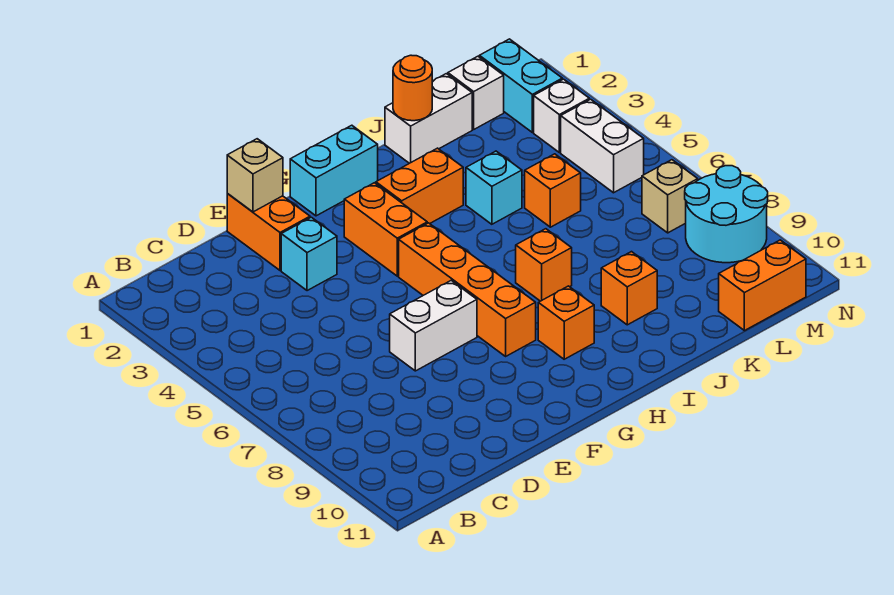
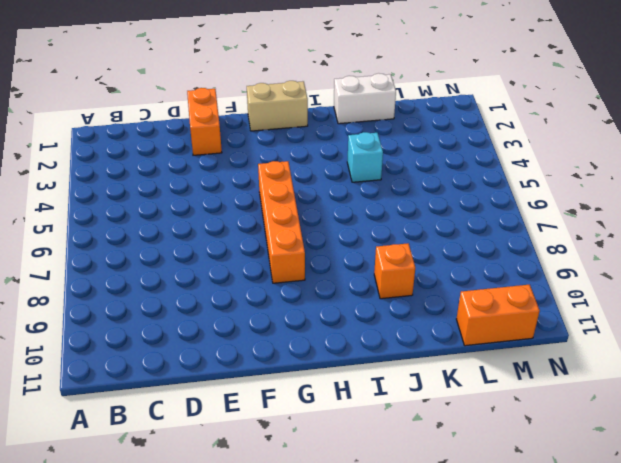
tan 1x2 brick [247,81,308,131] -> cyan 1x2 brick [290,125,378,216]
none -> cyan 1x1 brick [281,217,337,291]
none -> white 1x2 brick [390,281,477,371]
none -> orange 1x2 brick [344,183,427,276]

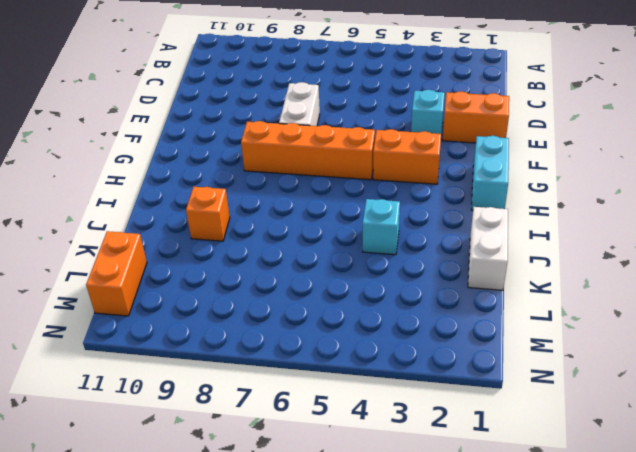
none -> orange 1x2 brick [376,148,463,224]
none -> orange 1x1 brick [538,286,594,359]
none -> orange 1x1 brick [516,229,572,301]

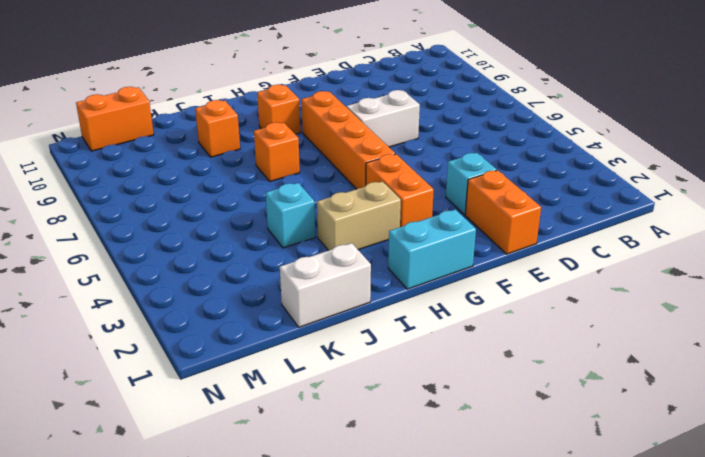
tan 1x2 brick [317,182,401,251] -> orange 1x2 brick [376,148,463,224]
none -> orange 1x1 brick [525,154,581,227]
none -> white 1x1 brick [448,56,504,129]
none -> cyan 1x2 brick [479,39,562,132]

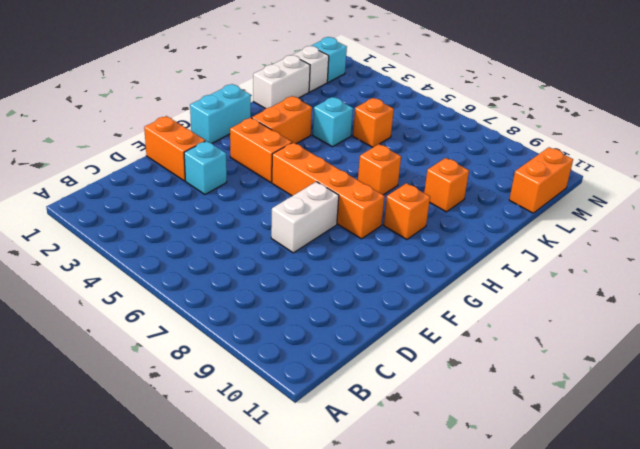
cyan 1x1 brick [312,37,347,82] -> cyan 1x2 brick [479,39,562,132]
none -> white 1x1 brick [534,79,589,152]
none -> white 1x2 brick [561,99,644,193]
none -> tan 1x1 brick [642,160,698,233]

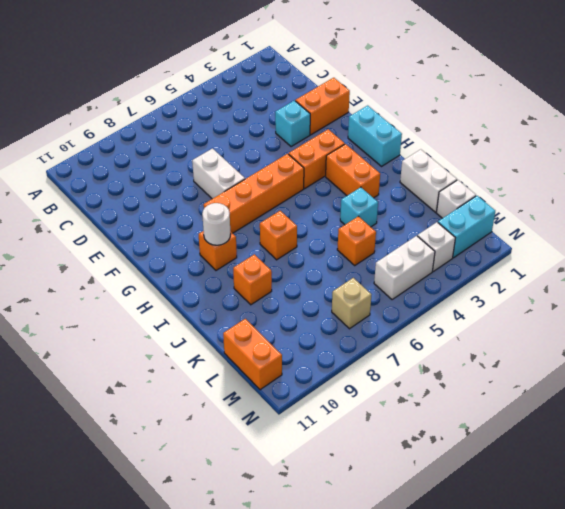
white 1x1 round brick [202,203,231,245] -> none
none -> cyan 2x2 round brick [685,166,768,263]
none -> tan 1x1 brick [227,139,283,212]
none -> orange 1x1 round brick [393,55,432,121]

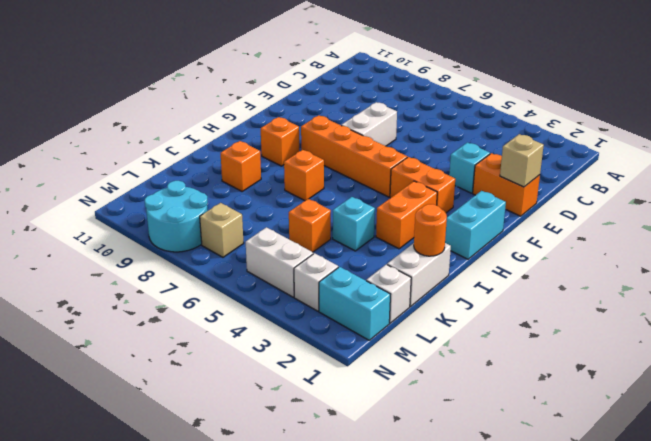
none -> orange 1x2 brick [719,240,806,331]

